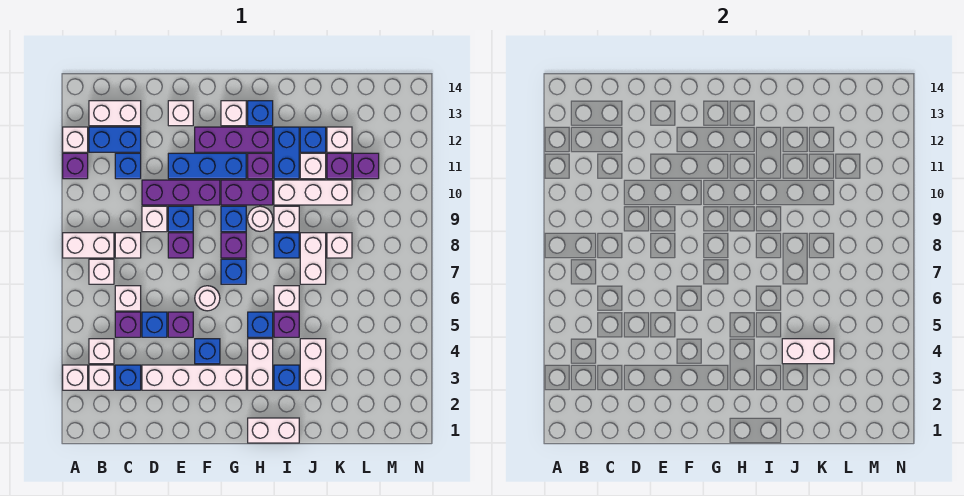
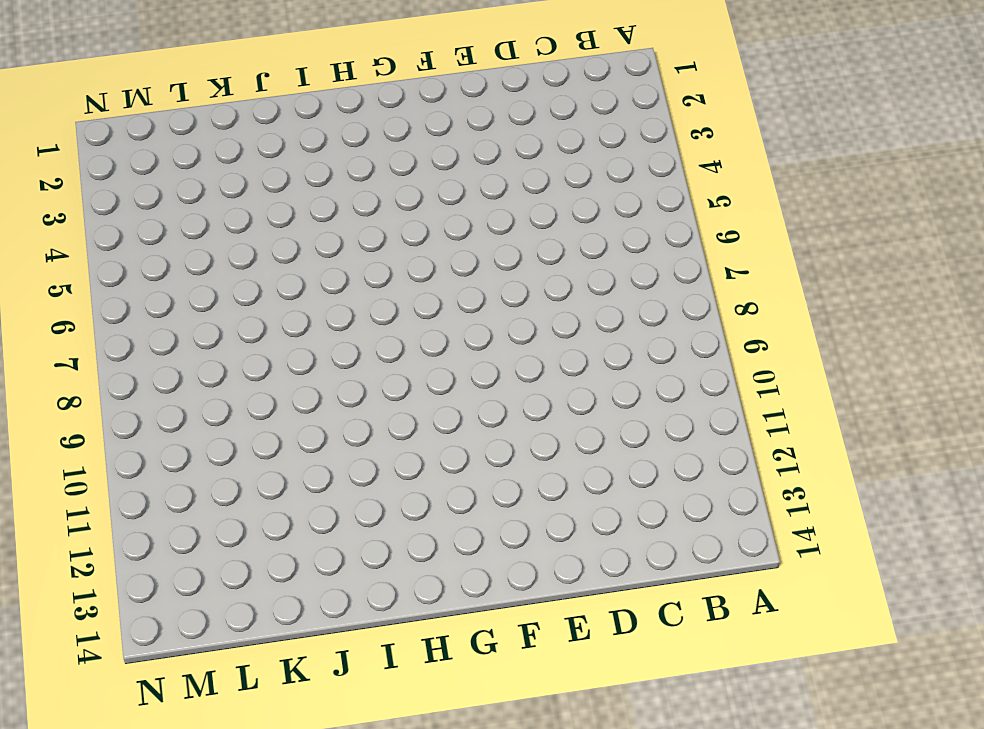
none -> white 1x1 brick [63,365,88,390]
none -> white 1x2 brick [63,233,114,258]
none -> purple 1x1 brick [63,153,88,179]
none -> white 1x1 brick [63,127,88,152]

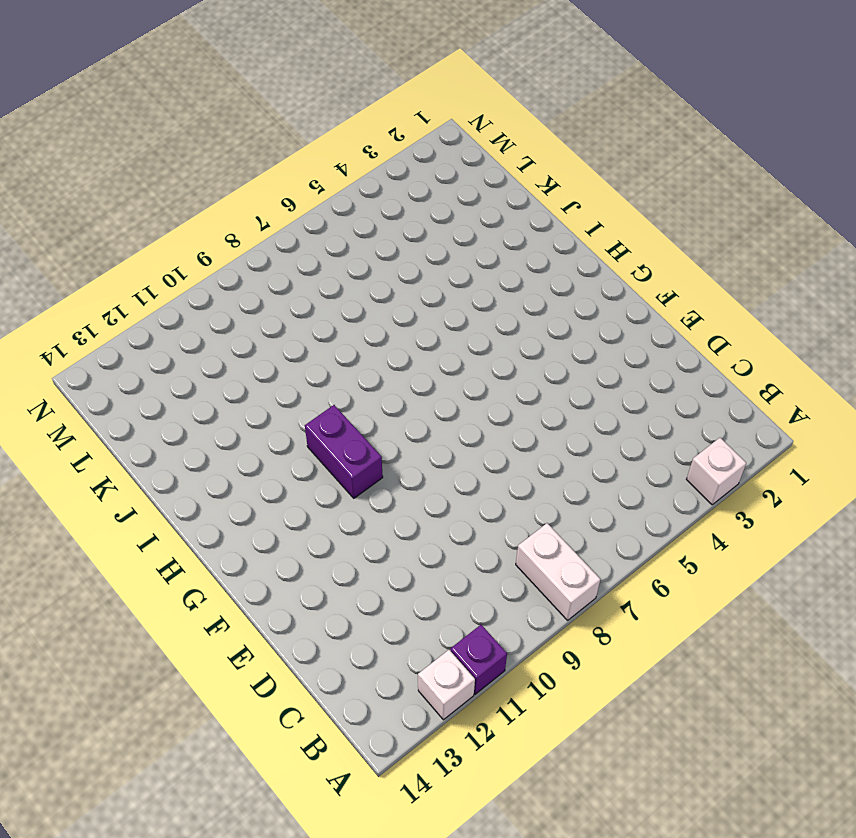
none -> white 1x1 brick [89,365,114,390]
none -> white 1x1 brick [89,339,114,364]
none -> white 1x1 brick [89,259,114,284]
none -> blue 1x2 brick [89,127,141,152]

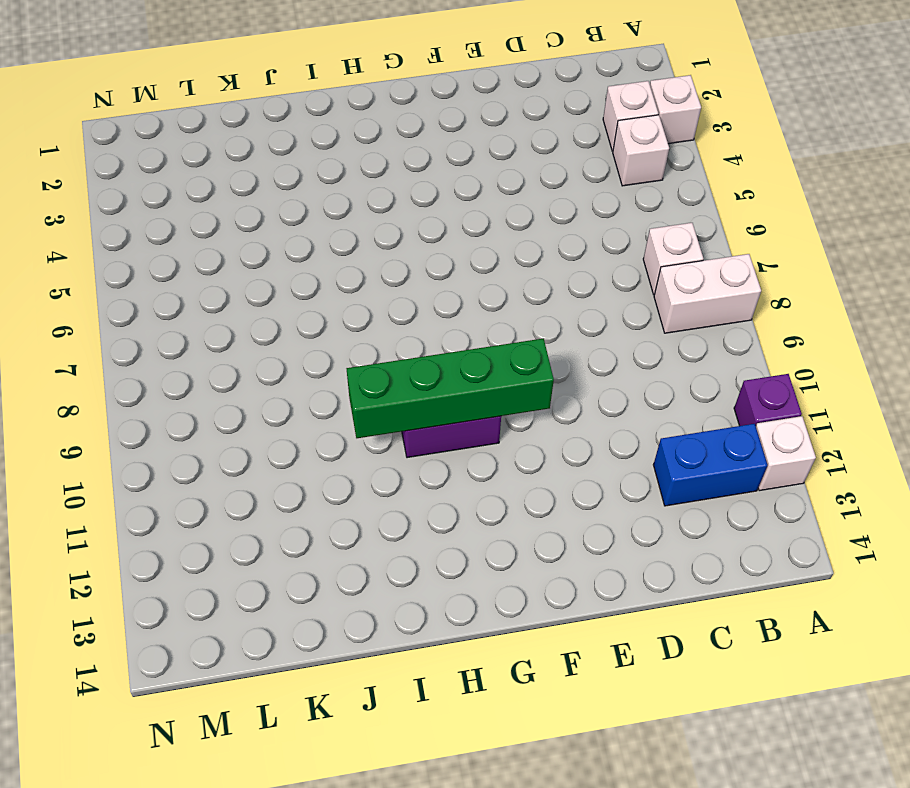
green 1x4 brick [346,338,554,438] -> none
none -> white 1x2 brick [89,101,141,126]
none -> blue 1x1 brick [115,365,141,390]
none -> purple 1x1 brick [115,312,141,337]
none -> white 1x1 brick [115,286,141,311]

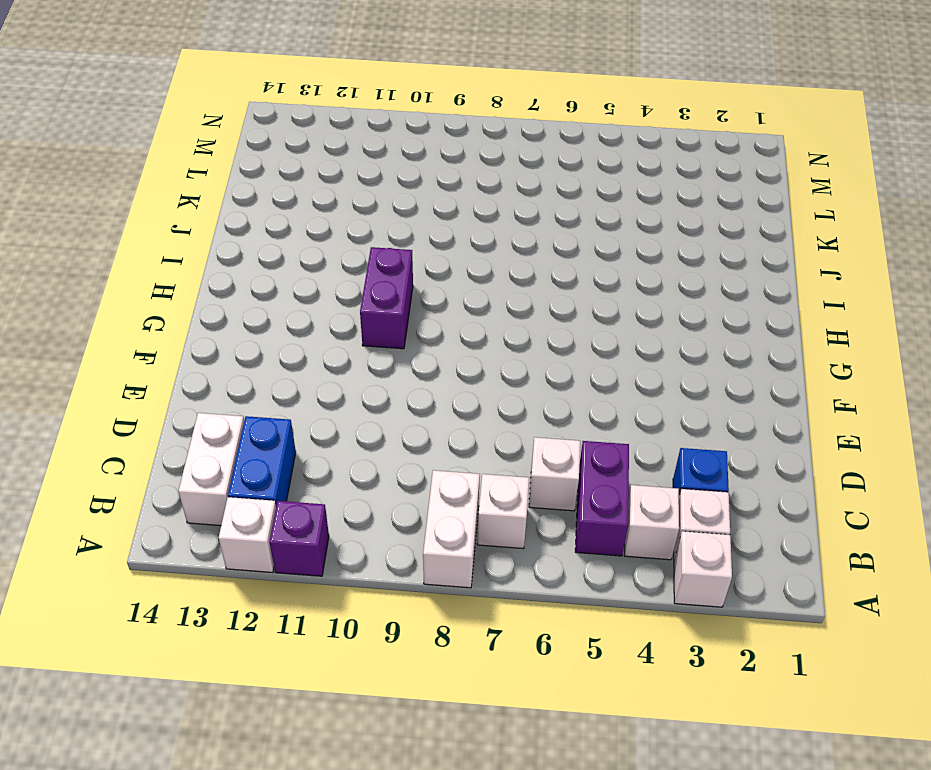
purple 1x2 brick [575,441,629,556] -> purple 1x1 brick [115,312,141,337]
none -> white 1x1 brick [115,233,141,258]
none -> blue 1x1 brick [115,153,141,179]
none -> white 1x4 brick [142,365,246,390]
none -> blue 1x1 brick [142,312,167,337]

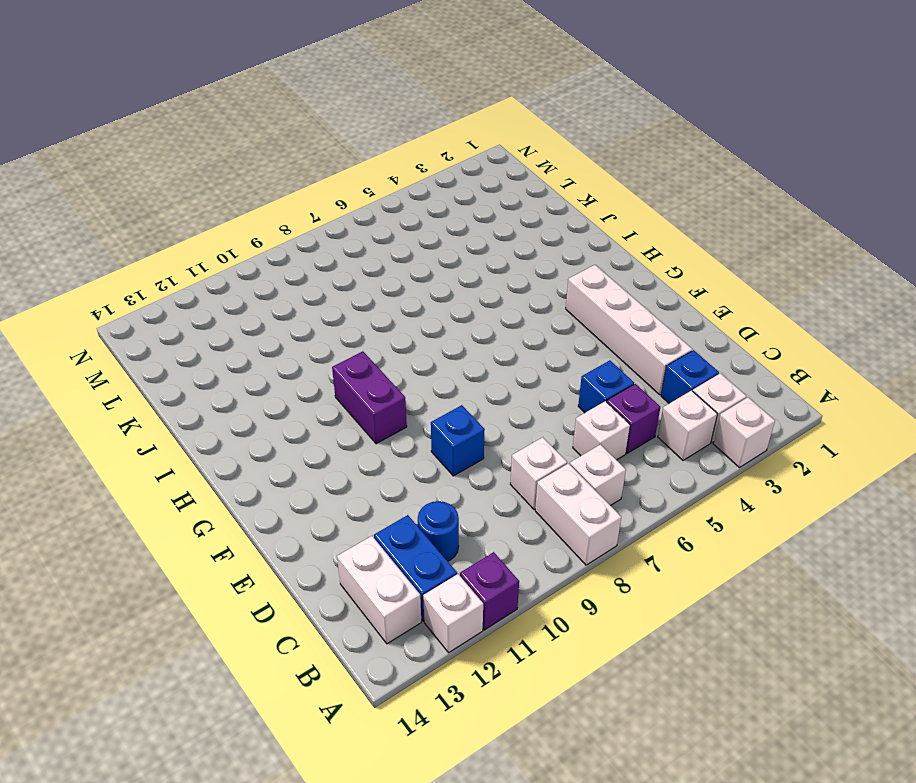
blue 1x1 round brick [418,501,459,561] -> blue 1x1 brick [115,153,141,179]
none -> white 1x1 brick [142,206,167,232]
none -> purple 1x3 brick [142,180,220,205]
none -> purple 1x1 brick [168,312,193,337]
none -> purple 1x1 brick [168,233,193,258]

